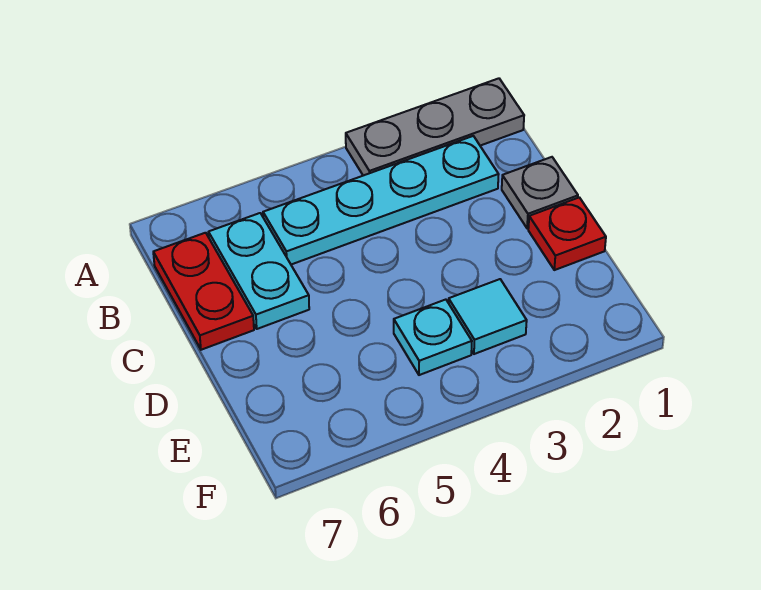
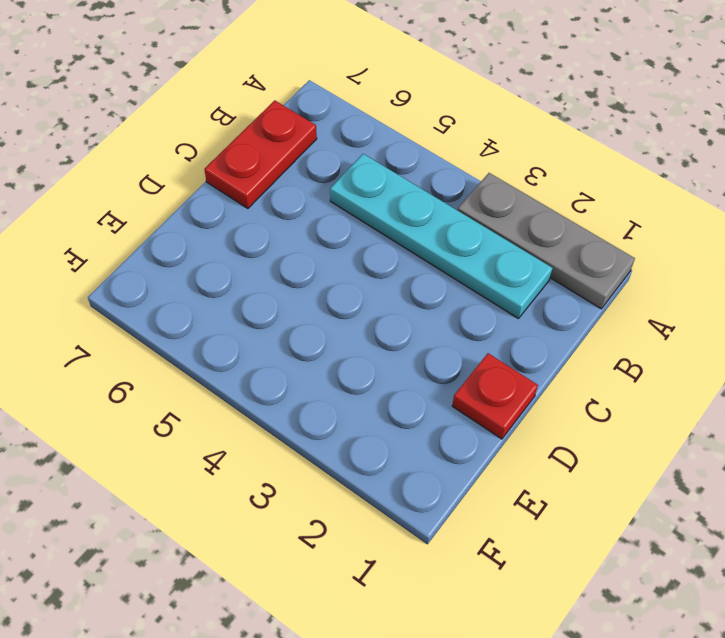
none -> cyan 1x2 plate [208,213,309,329]
none -> grey 1x1 plate [502,157,578,228]

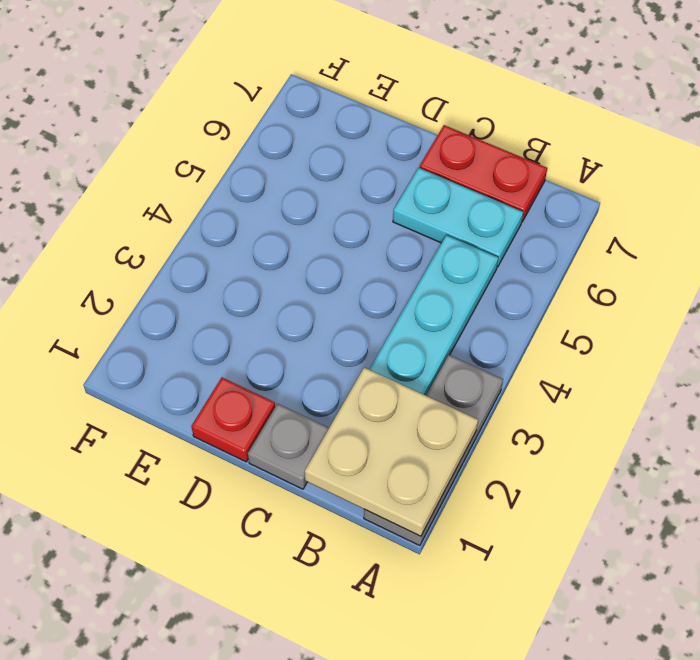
tan 2x2 plate [305,367,478,536] -> none
none -> cyan 1x1 tile [449,279,527,354]
none -> cyan 1x1 plate [394,300,472,375]

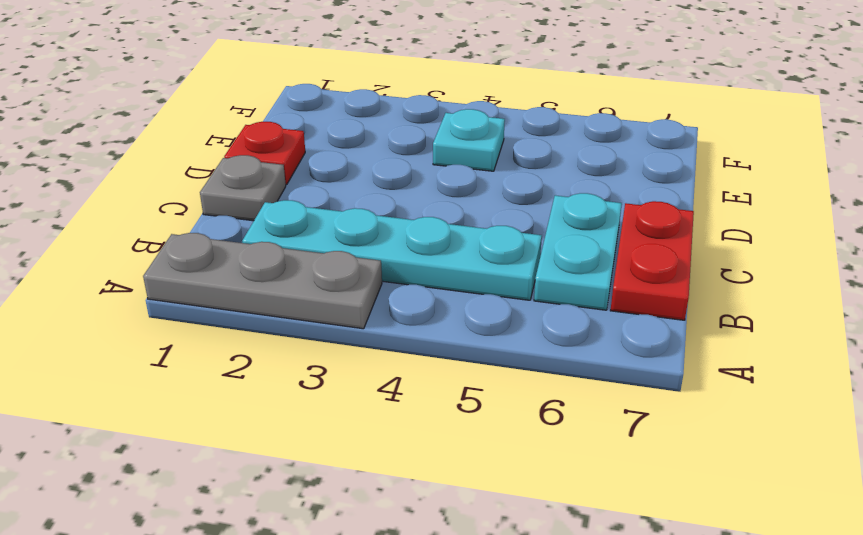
none -> cyan 1x1 tile [449,279,527,354]

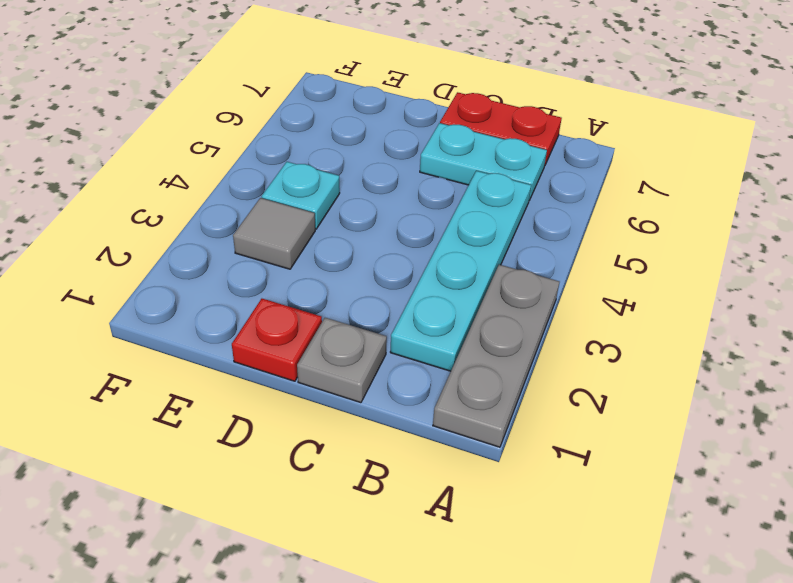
grey 1x1 tile [233,198,315,269] -> cyan 1x1 tile [449,279,527,354]

